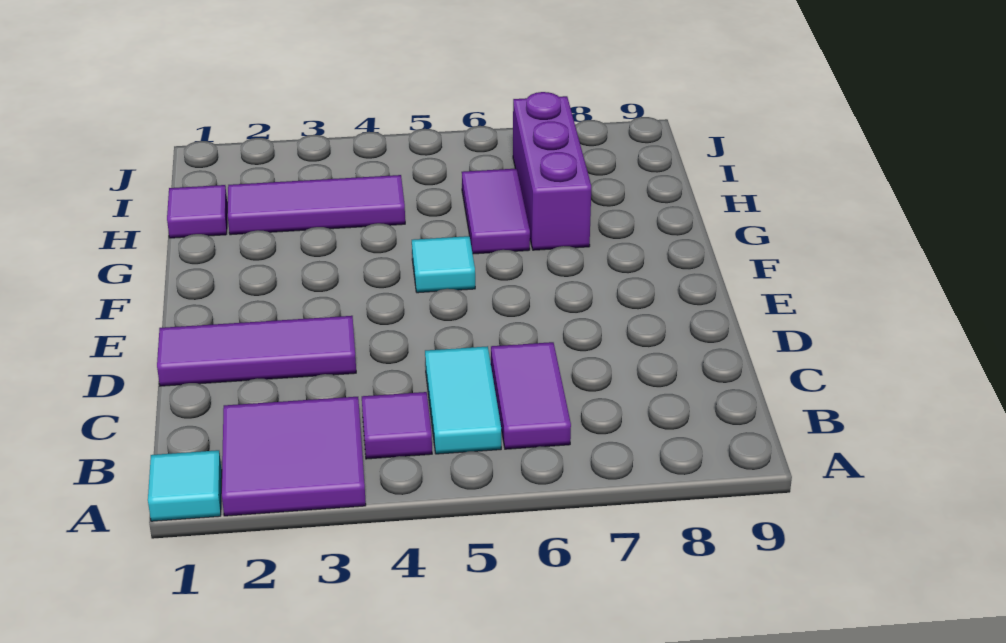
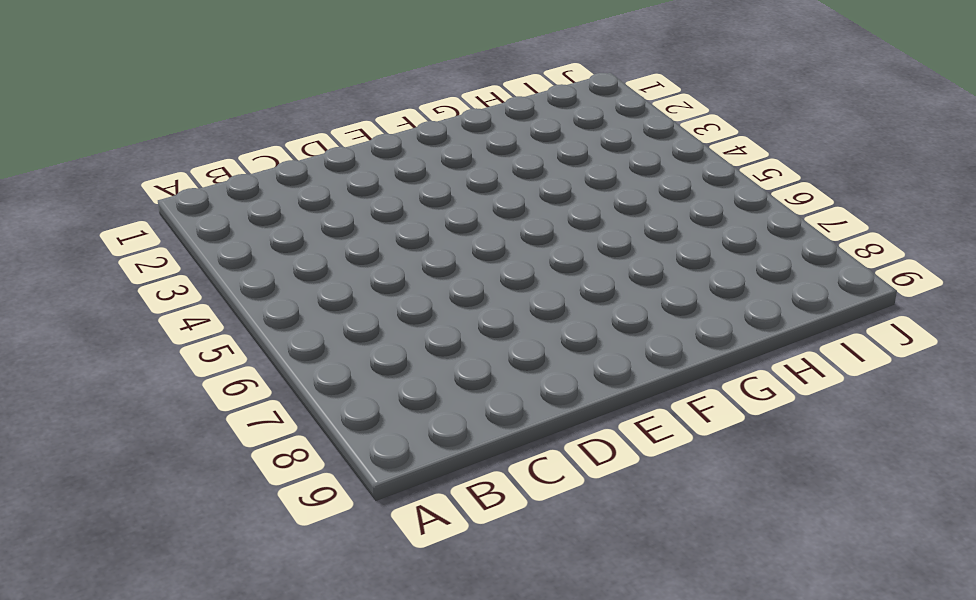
none -> cyan 1x1 tile [148,450,222,521]
none -> purple 2x2 tile [222,397,366,516]

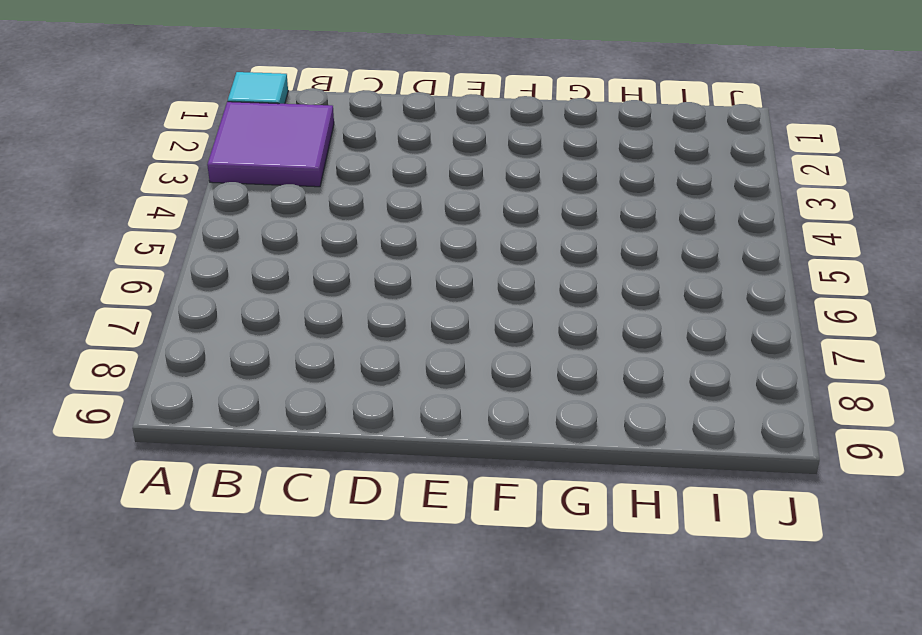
none -> purple 1x1 tile [362,392,432,459]
none -> cyan 1x2 tile [425,346,501,454]

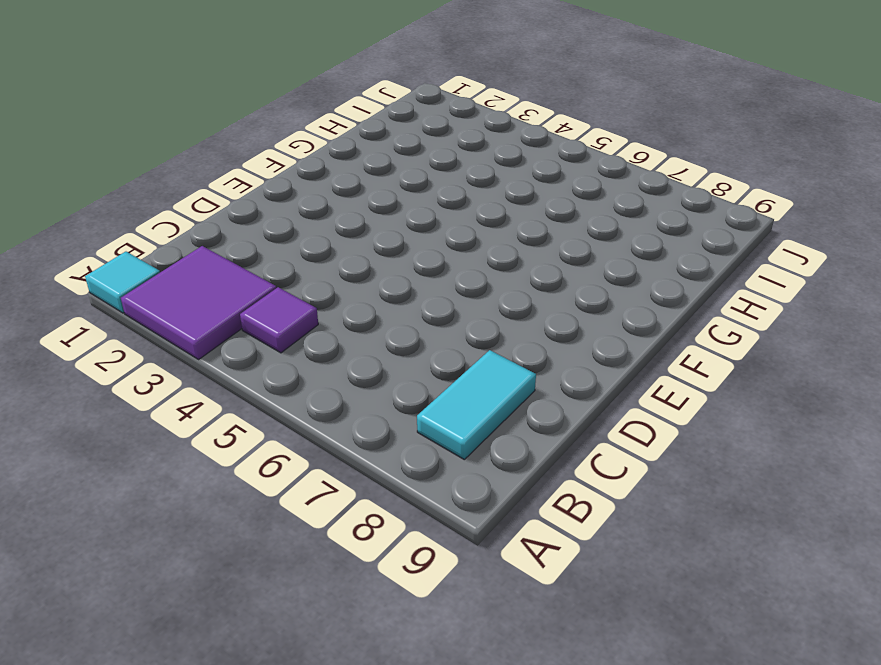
cyan 1x2 tile [417,350,536,460] -> cyan 1x2 tile moved to [425,346,501,454]
none -> purple 1x2 tile [491,342,571,449]
none -> purple 1x3 tile [157,316,356,386]

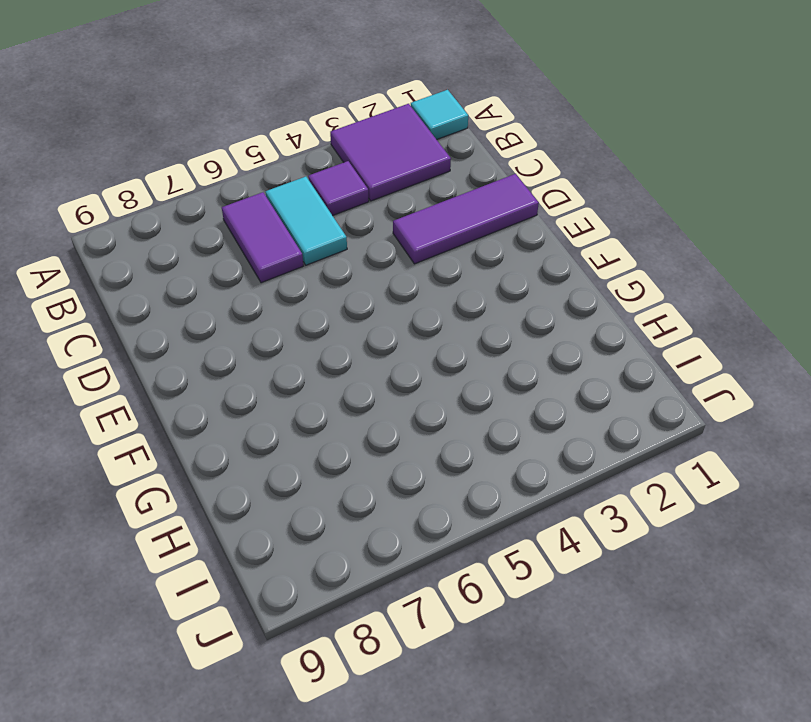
none -> cyan 1x1 tile [412,236,475,293]
none -> purple 1x2 tile [462,169,530,254]

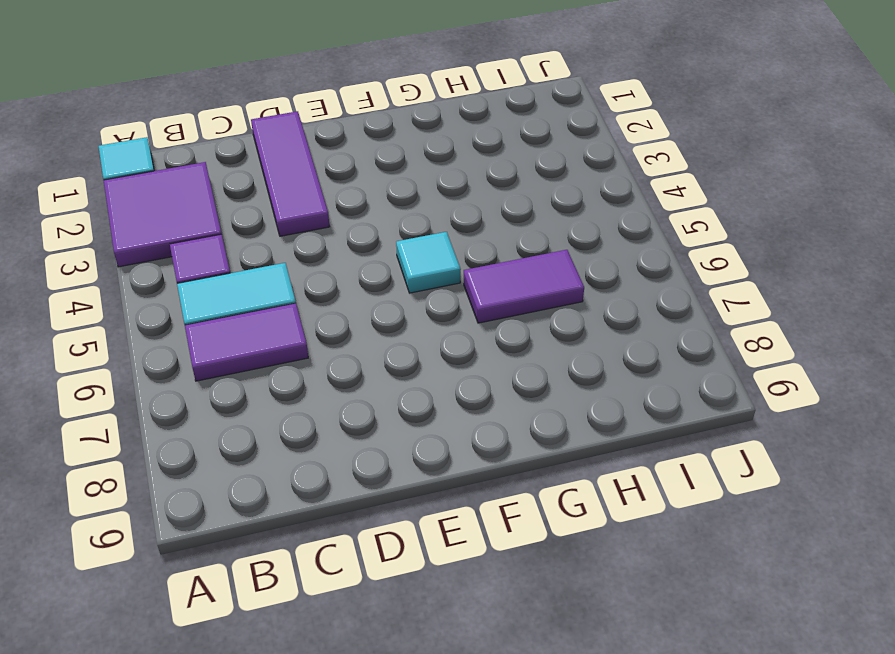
none -> purple 1x3 brick [513,92,591,250]
none -> purple 1x1 tile [167,185,227,238]

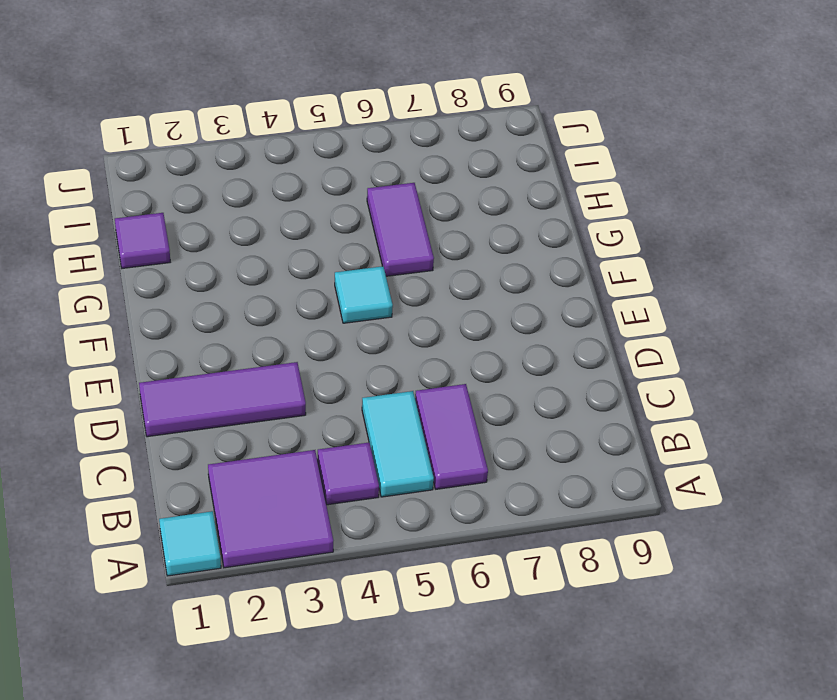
none -> purple 1x3 brick [513,92,591,250]
none -> purple 1x3 tile [228,175,405,235]

